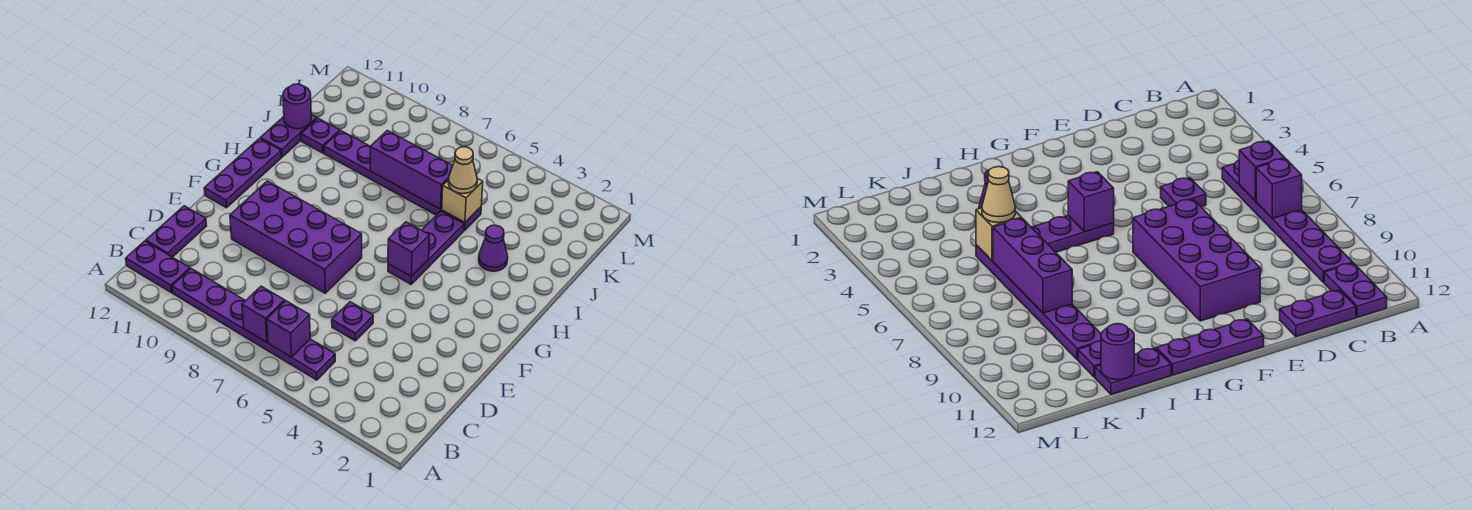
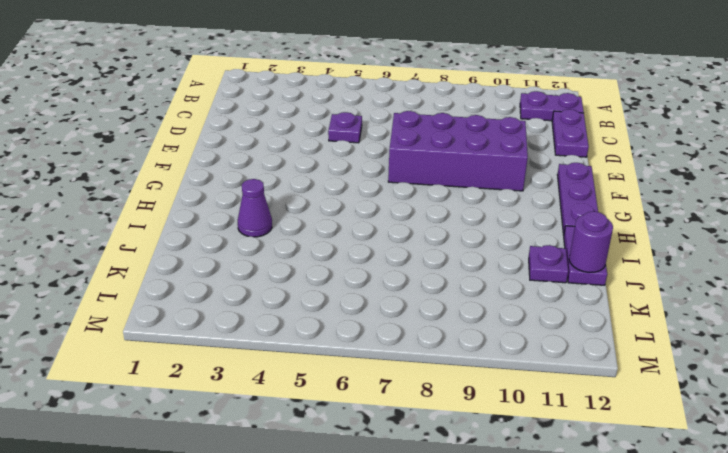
none -> purple 1x6 plate [172,269,335,380]
none -> purple 1x3 plate [388,211,464,284]
none -> purple 1x6 plate [324,131,481,230]

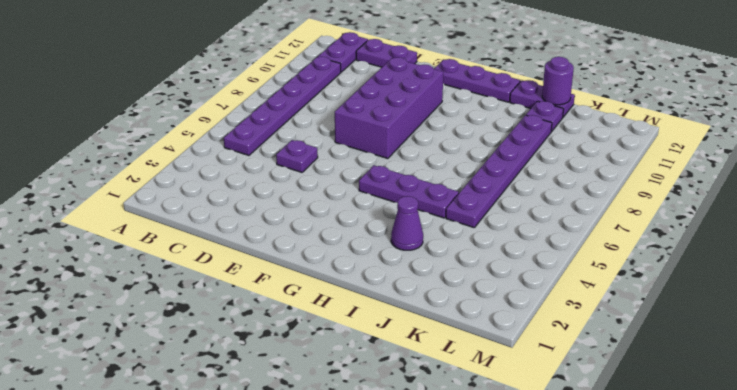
none -> purple 1x1 brick [267,301,310,357]
none -> purple 1x1 brick [242,286,285,342]
none -> purple 1x1 brick [388,222,429,277]

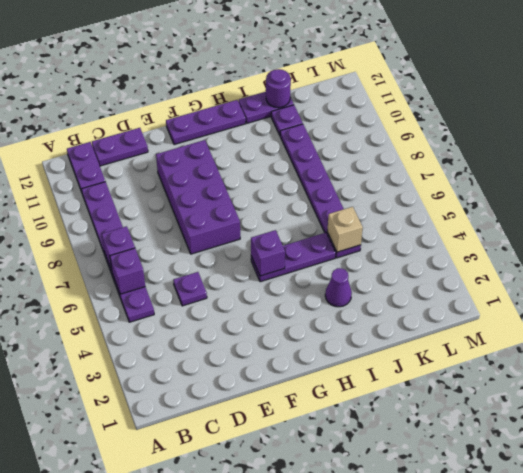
none -> purple 1x3 brick [370,131,453,209]
none -> tan 1x1 cone [448,147,477,194]

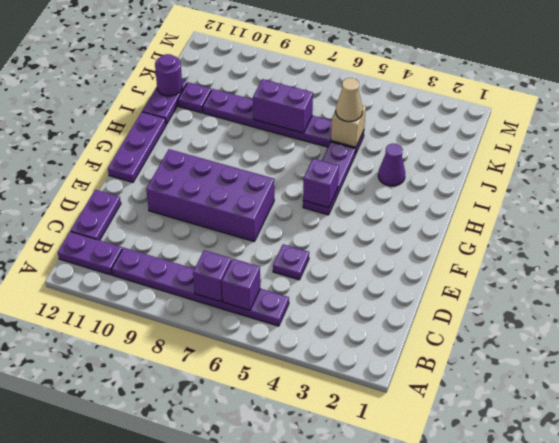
purple 1x2 brick [253,79,313,133] -> purple 1x3 brick [370,131,453,209]

